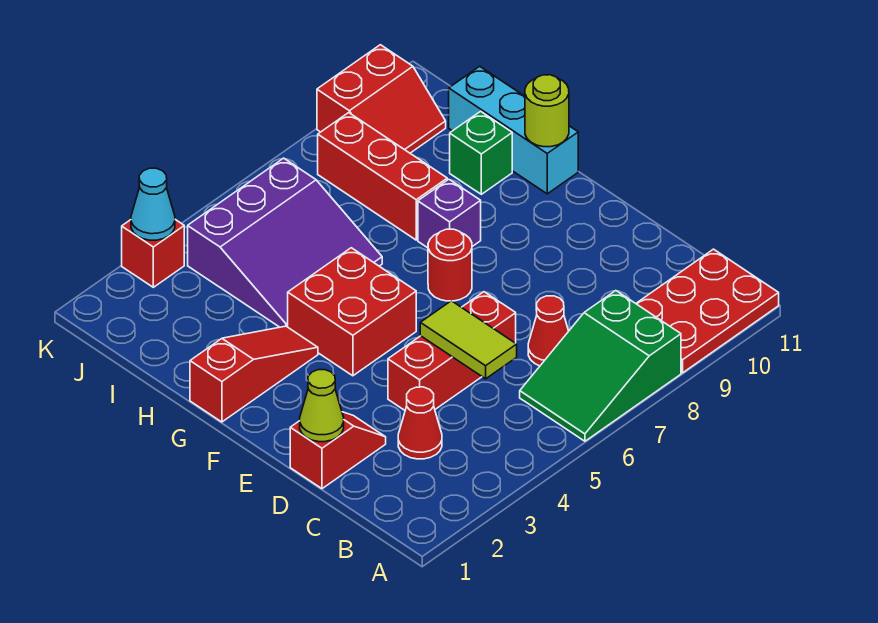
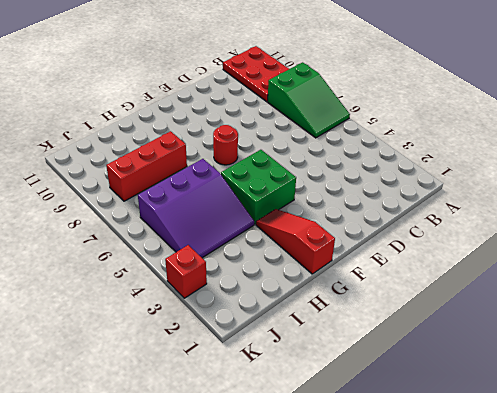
green 2x2 brick [221,150,296,224] -> red 2x2 brick [288,248,416,376]
purple 3x3 slope [138,159,254,258] -> purple 3x3 slope turned to [188,158,382,327]
none -> red 1x1 cone [398,387,442,459]
none -> red 1x1 cone [528,296,568,366]
none -> red 1x2 slope [290,412,386,489]

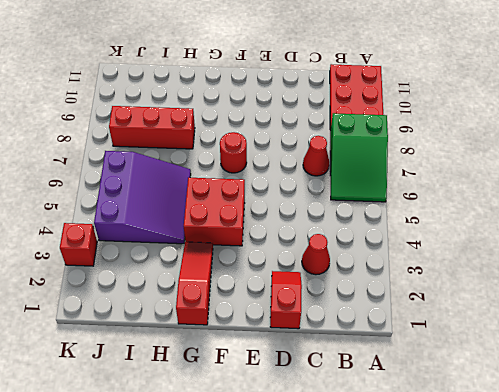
none -> red 1x3 brick [388,292,516,410]
none -> purple 1x1 brick [418,179,481,248]
none -> cyan 1x3 brick [449,66,578,194]

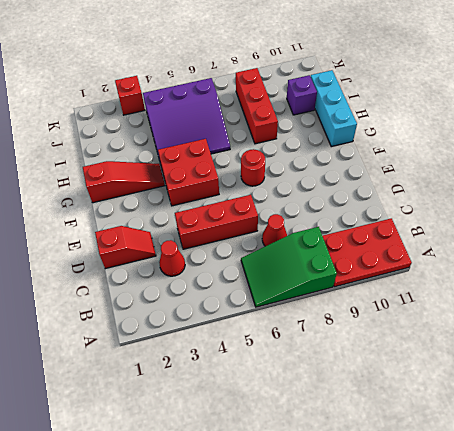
purple 1x1 brick [287,75,317,115] -> purple 1x1 brick moved to [418,179,481,248]
none -> green 1x1 brick [450,111,512,194]
none -> red 2x2 slope [317,45,446,153]
none -> lime 1x2 tile [420,301,517,379]

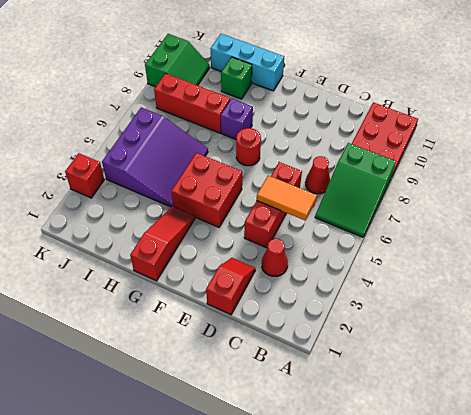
orange 1x2 tile [257,176,317,221] -> lime 1x2 tile [420,301,517,379]
green 2x2 slope [145,34,210,87] -> red 2x2 slope [317,45,446,153]
none -> lime 1x1 cone [300,370,344,442]
none -> lime 1x1 round brick [525,75,569,147]
none -> cyan 1x1 cone [131,168,175,240]

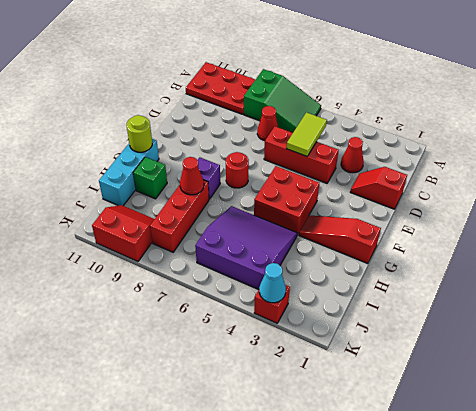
red 1x1 cone [180,157,204,195] -> none
none -> lime 1x1 cone [300,370,344,442]

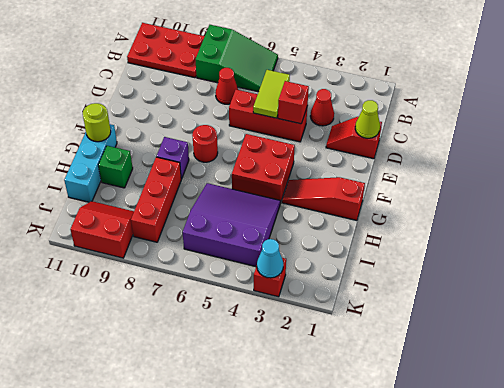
red 1x1 brick [278,81,309,124] -> none

